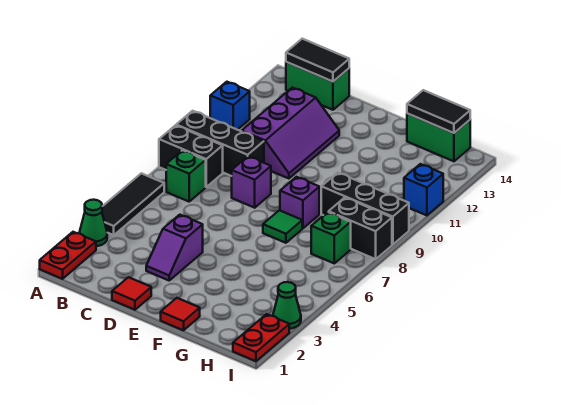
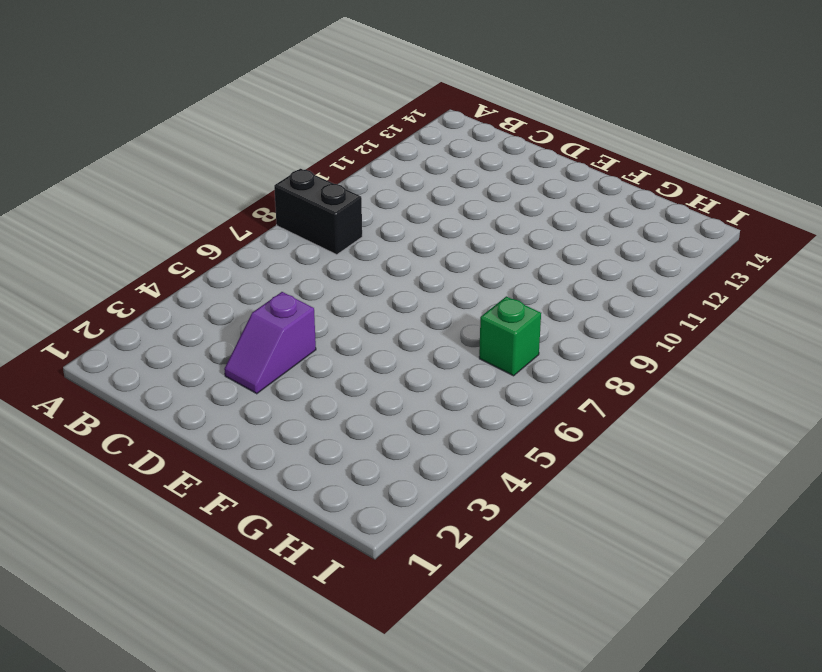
none -> red 1x2 plate [40,232,96,279]
none -> green 1x1 cone [79,200,107,246]
none -> black 1x3 tile [102,173,164,235]

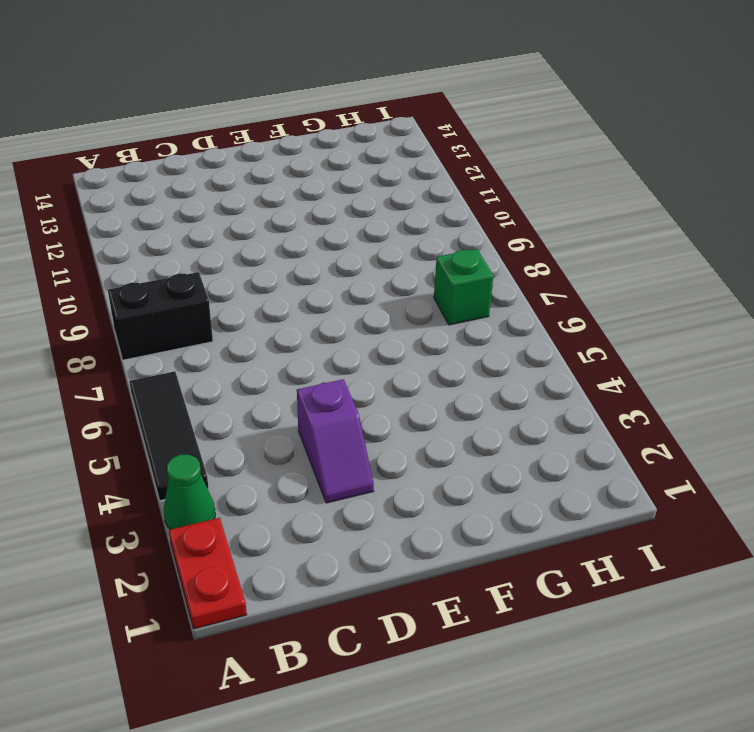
none -> black 1x3 brick [176,111,264,176]
none -> blue 1x1 brick [210,82,250,130]
none -> green 1x1 brick [166,150,206,202]

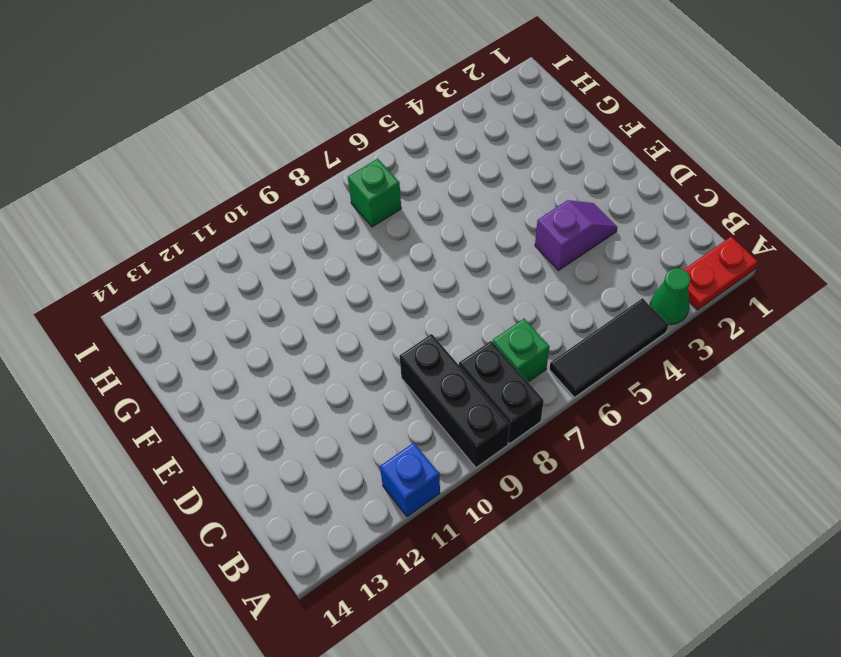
none -> green 1x2 brick [286,62,349,110]
none -> purple 2x3 slope [242,88,339,179]
none -> red 1x1 tile [112,277,151,310]

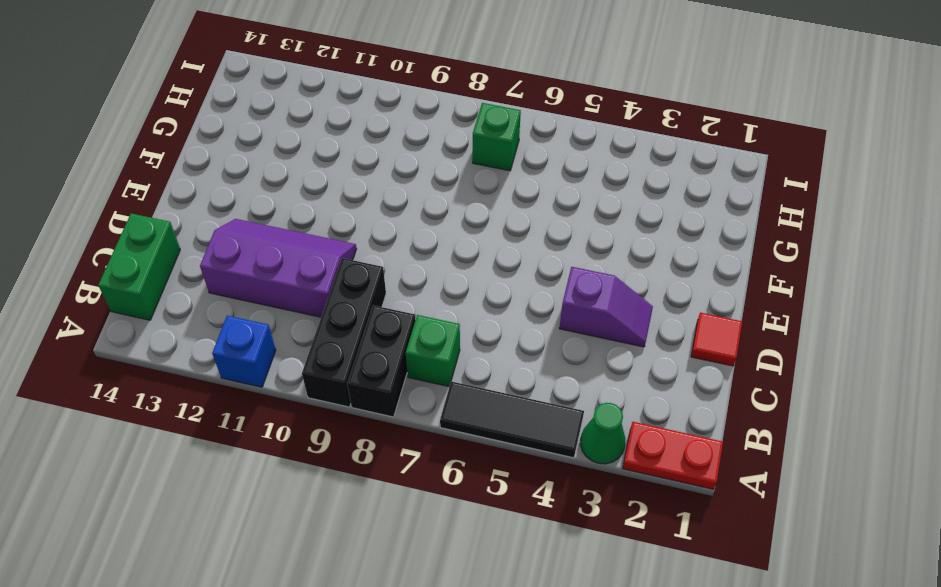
none -> purple 1x1 brick [232,156,271,208]
none -> red 1x1 tile [161,298,200,330]
none -> green 1x1 tile [263,210,302,243]

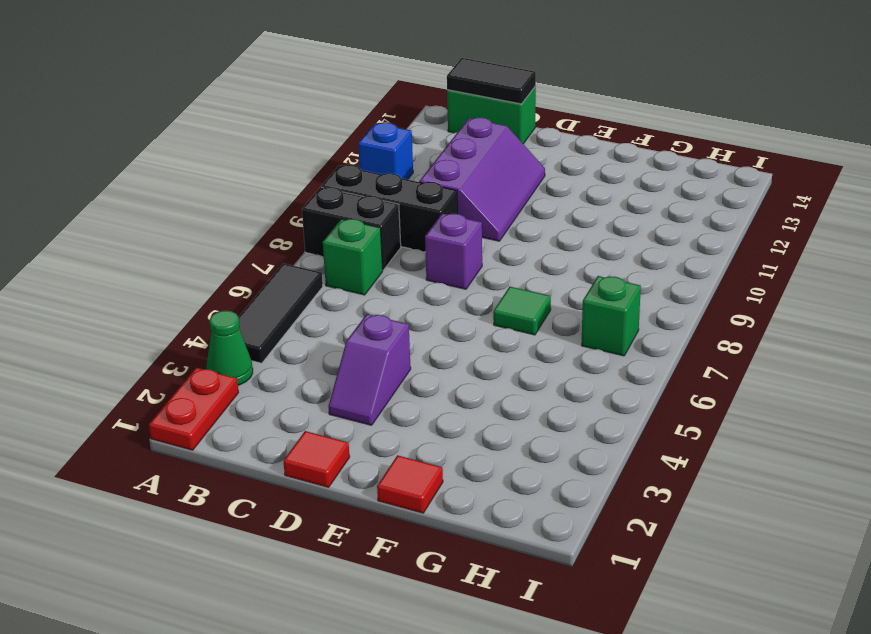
none -> purple 1x1 brick [280,177,319,228]
none -> black 1x3 brick [321,173,409,245]
none -> green 1x2 brick [407,114,470,161]

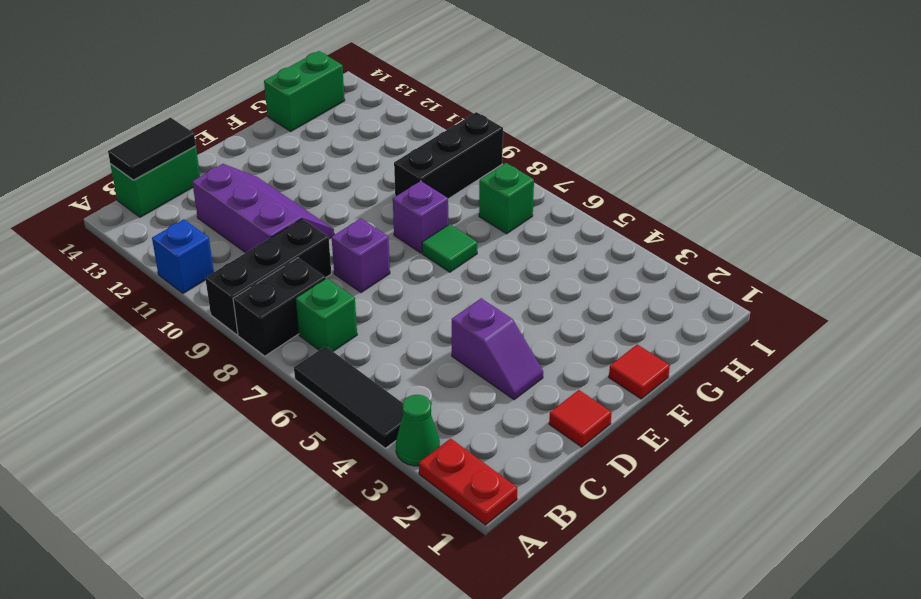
none -> black 1x2 brick [329,198,392,259]
none -> red 1x2 plate [233,314,289,361]
none -> green 1x1 cone [273,282,301,329]

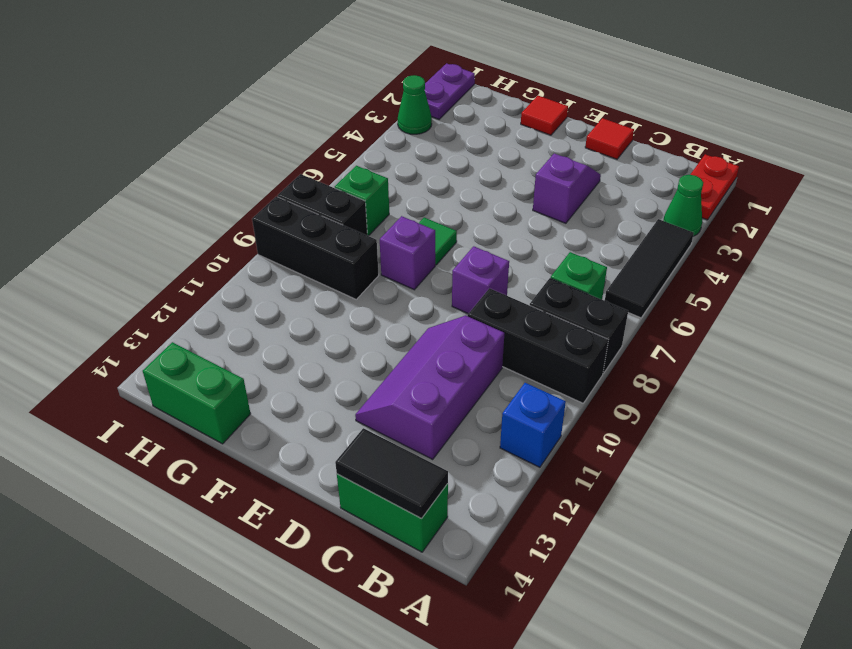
purple 1x2 plate [425,63,475,119] -> red 1x2 plate [233,314,289,361]
none -> blue 1x1 brick [404,164,443,215]
none -> black 1x2 tile [407,90,470,133]

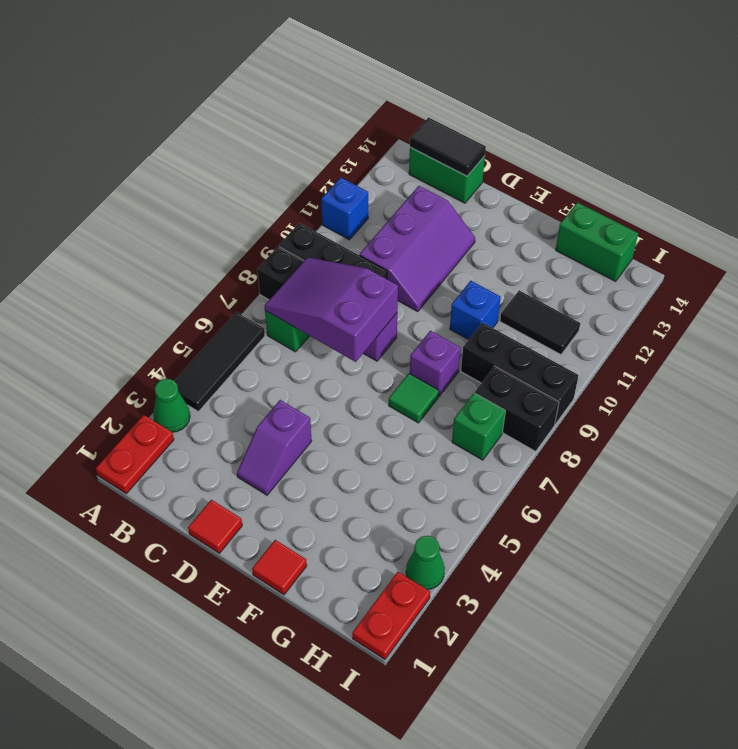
purple 2x3 slope [264,257,398,362] -> none
blue 1x1 brick [450,281,501,340] -> blue 1x1 brick moved to [404,164,443,215]
black 1x2 tile [500,290,580,355] -> black 1x2 tile moved to [407,90,470,133]

